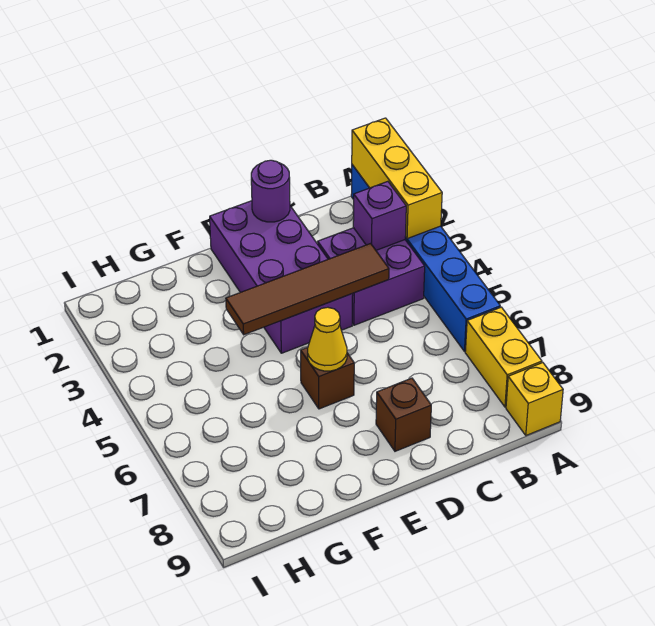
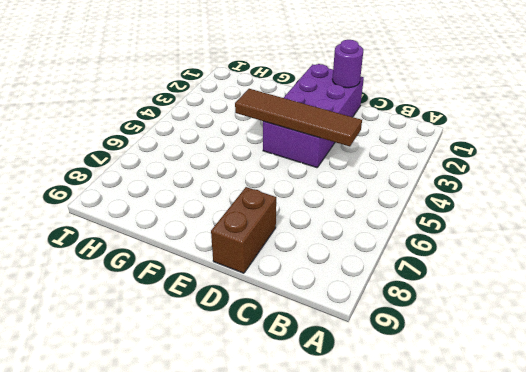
brown 1x2 brick [211,187,276,273] -> brown 1x1 brick [376,378,431,451]
none -> blue 1x6 brick [351,165,500,352]
none -> yellow 1x2 brick [465,307,542,407]
none -> yellow 1x1 brick [506,363,563,435]

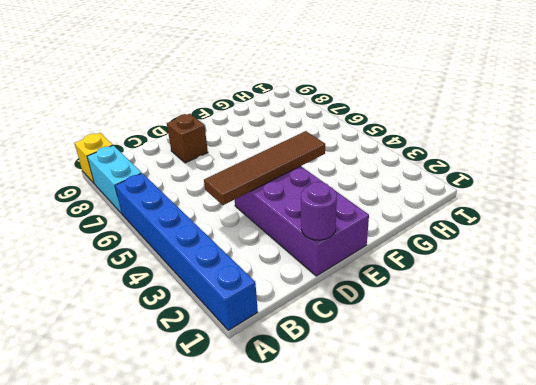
cyan 1x2 brick [87,145,142,213] -> yellow 1x2 brick [465,307,542,407]
none -> purple 2x2 brick [318,228,425,325]
none -> brown 1x1 brick [301,347,354,409]
none -> yellow 1x3 brick [352,118,442,239]

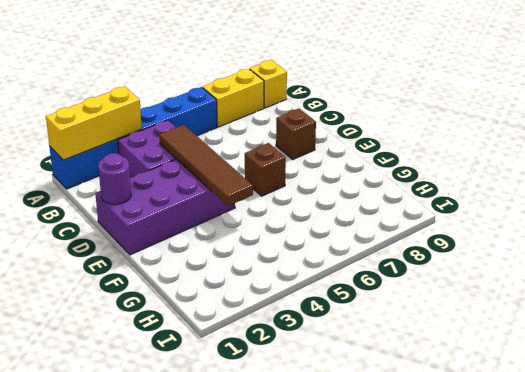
none -> purple 1x1 brick [353,181,406,250]
none -> yellow 1x1 cone [308,307,347,371]

